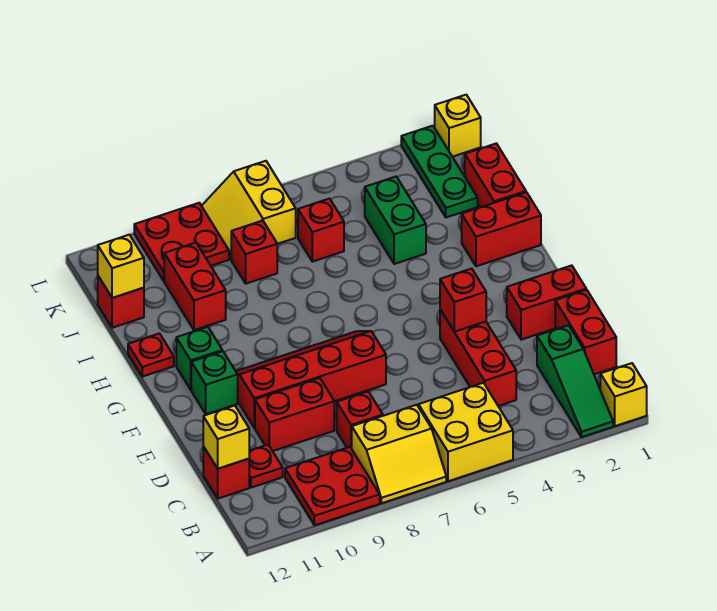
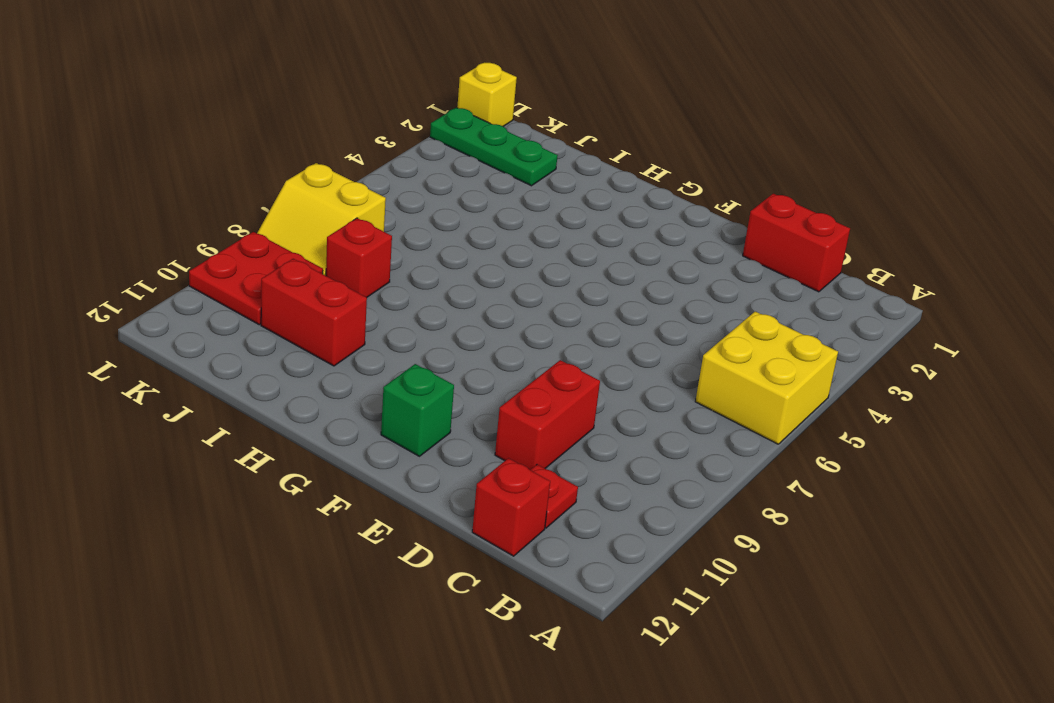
none -> yellow 1x1 brick [600,363,647,426]
none -> green 1x3 slope [537,325,613,437]
none -> yellow 2x2 slope [352,405,446,503]
none -> red 2x2 plate [285,447,380,525]

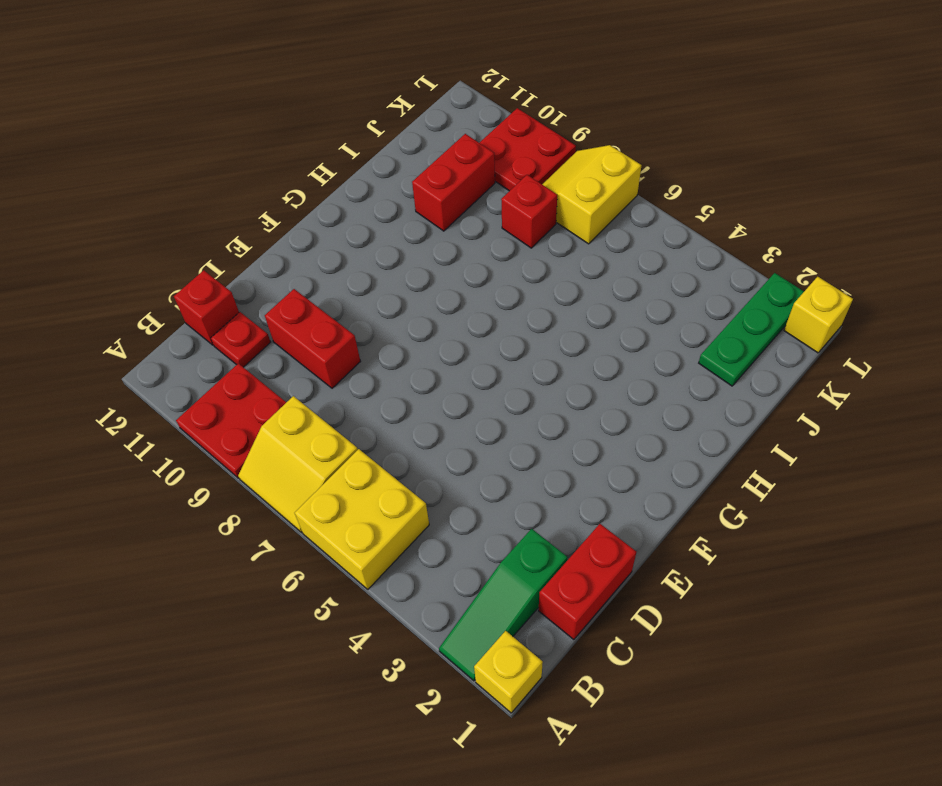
none -> red 1x3 brick [440,310,516,406]
none -> red 1x1 brick [337,392,383,449]
none -> red 1x2 brick [507,265,586,340]
none -> red 2x4 slope [236,331,386,428]

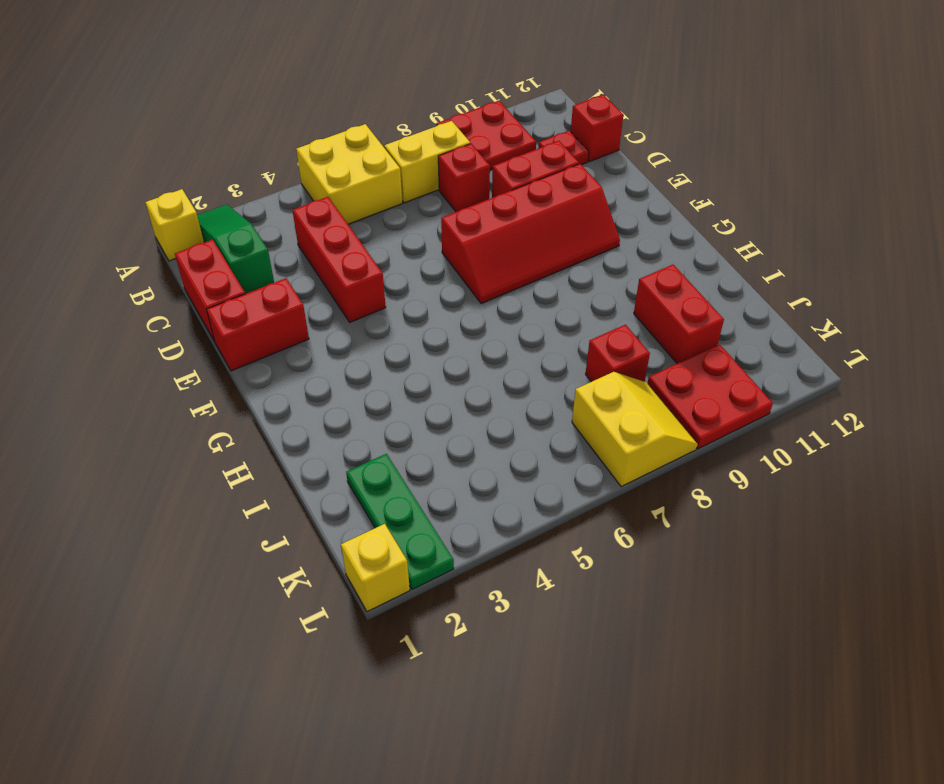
none -> green 1x1 brick [191,351,238,414]
none -> green 1x1 brick [176,327,222,390]
none -> red 1x2 brick [462,192,541,266]
none -> red 1x1 plate [128,333,174,377]

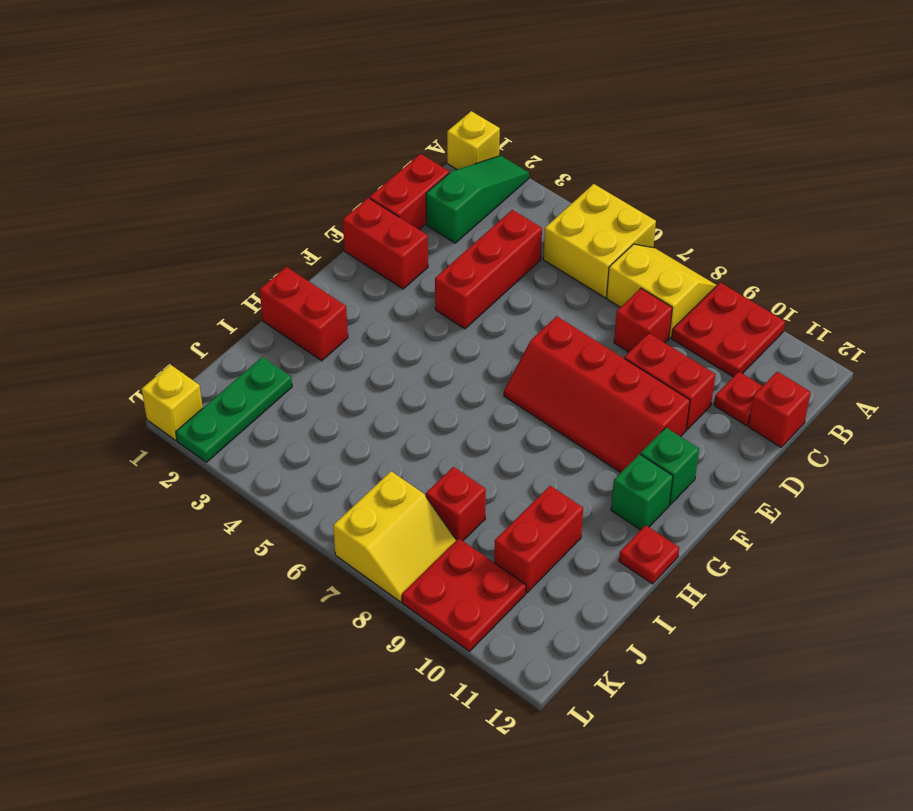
none -> red 1x2 brick [465,143,526,207]
none -> green 1x2 brick [365,177,426,264]
none -> red 1x1 brick [298,199,344,262]
none -> red 1x1 brick [98,276,144,328]

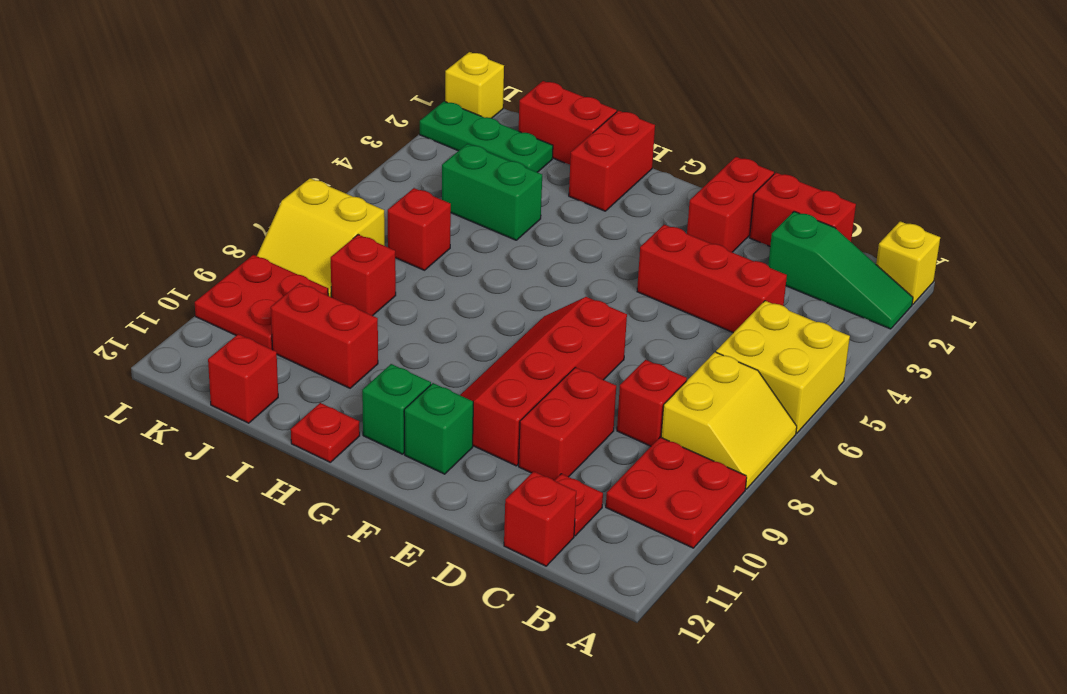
none -> yellow 1x1 brick [203,406,249,469]
none -> red 1x1 brick [440,269,486,332]
none -> yellow 1x1 brick [98,235,144,298]

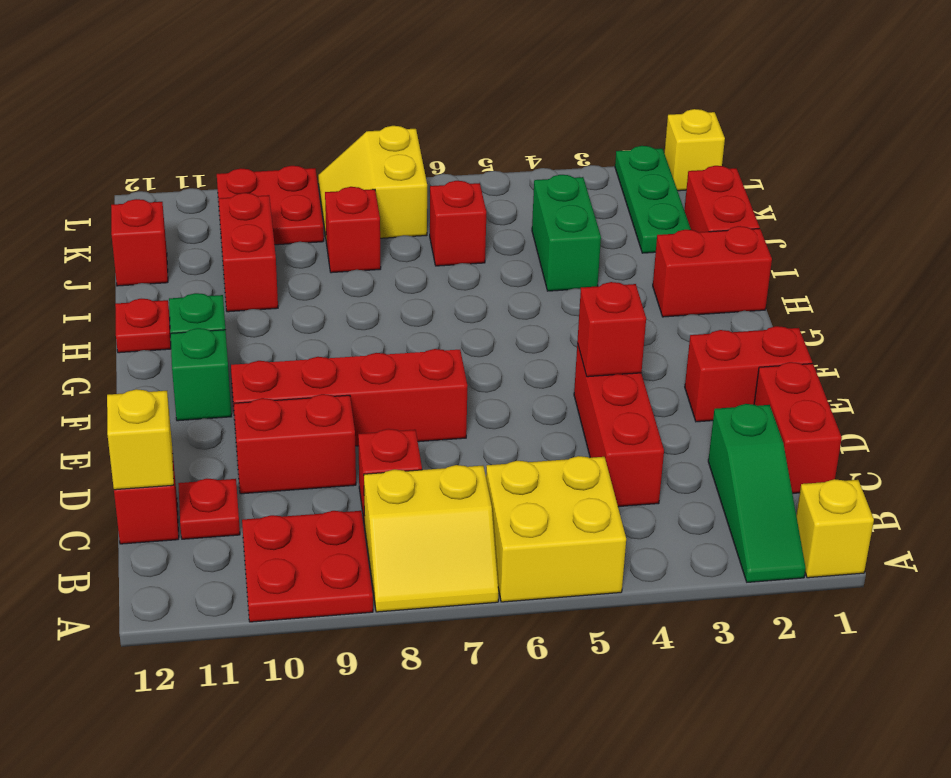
none -> yellow 1x1 brick [98,235,144,298]

